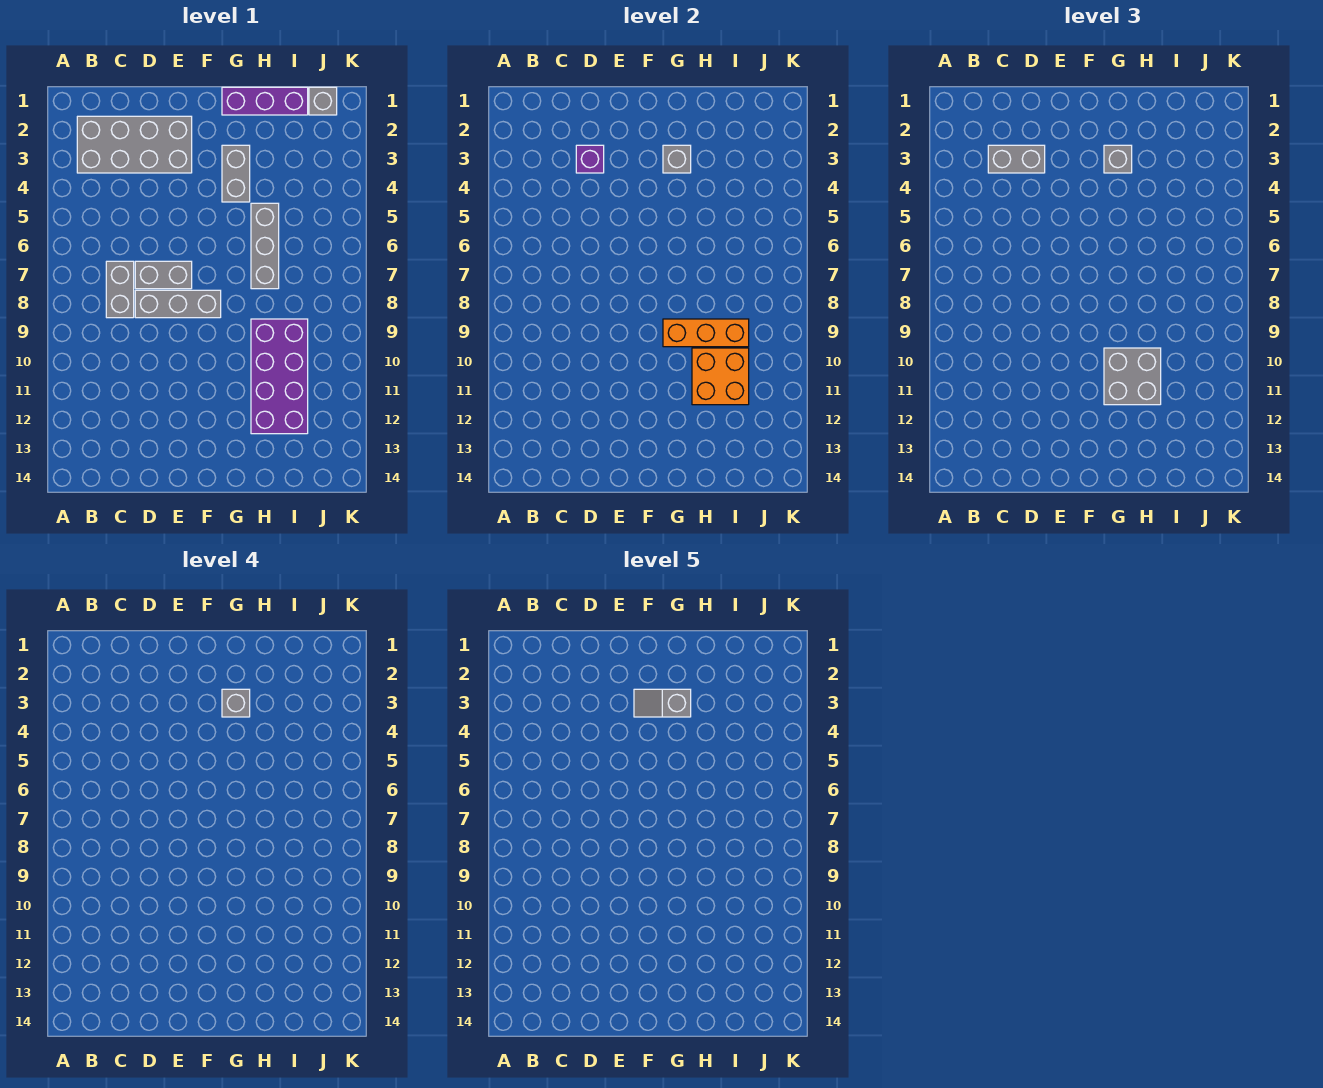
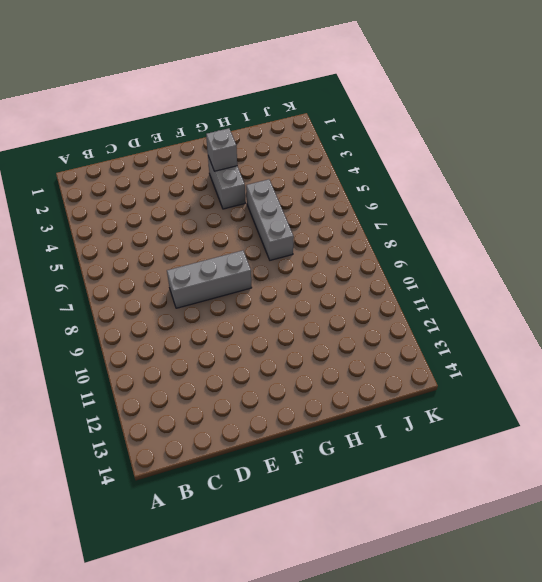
none -> grey 2x4 brick [77,116,192,173]
none -> grey 1x2 brick [106,261,134,318]
none -> grey 1x2 brick [135,261,192,289]

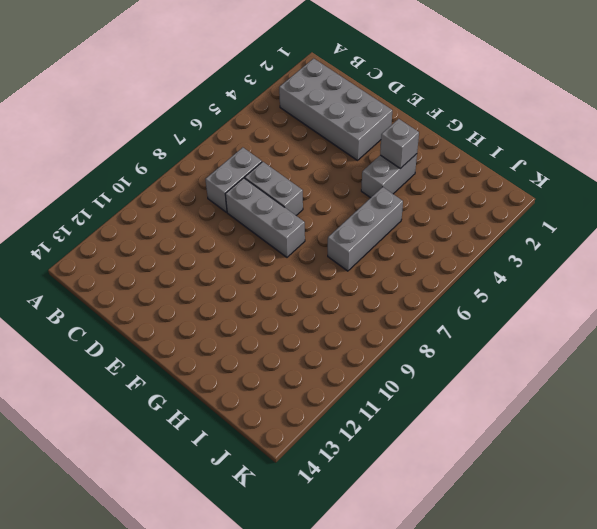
none -> purple 1x3 brick [222,87,308,115]
none -> purple 2x4 brick [251,319,308,434]
none -> grey 1x1 brick [309,87,337,115]

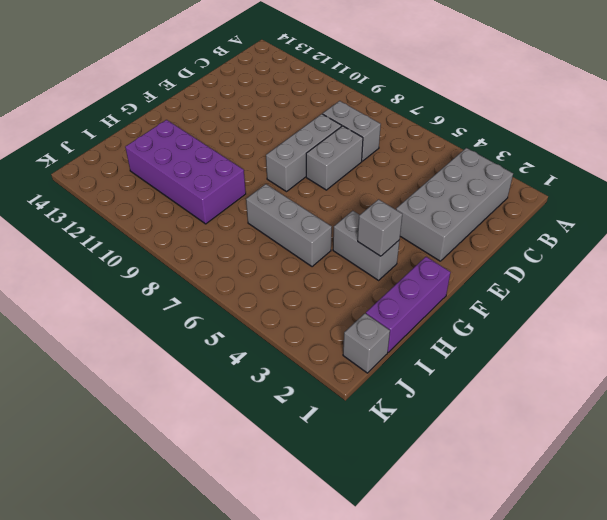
none -> purple 1x1 brick [576,145,604,173]
none -> orange 1x3 brick [663,319,749,347]
none -> orange 2x2 brick [692,348,749,405]

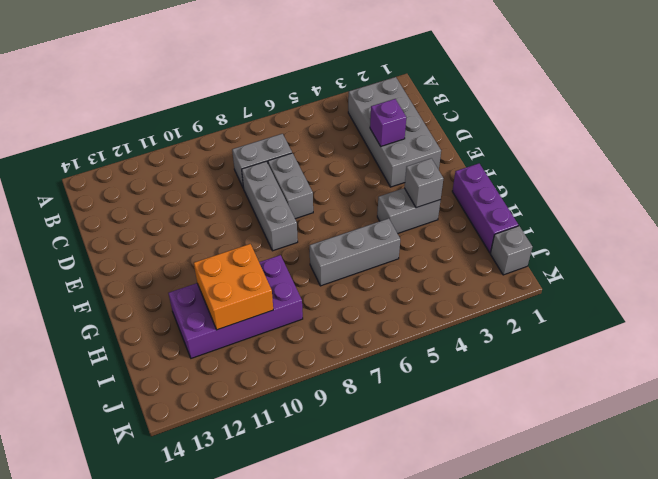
none -> orange 1x3 brick [663,319,749,347]
none -> grey 1x2 brick [988,145,1045,173]
none -> grey 1x1 brick [1104,145,1132,173]

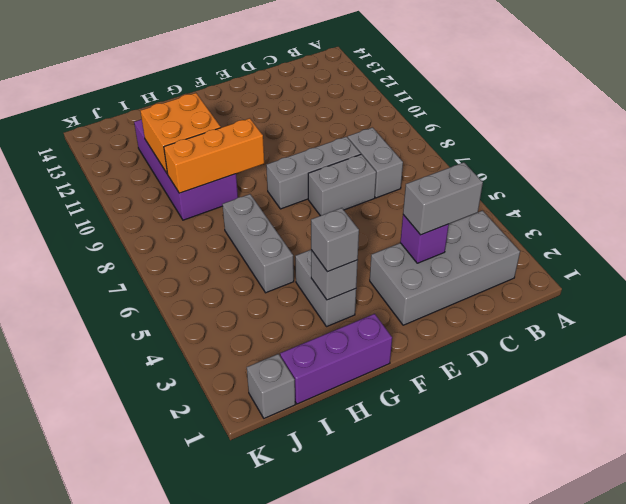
none -> grey 2x2 brick [1104,348,1161,405]
none -> grey 1x1 brick [222,689,250,717]
none -> grey 1x2 slope [634,689,691,717]

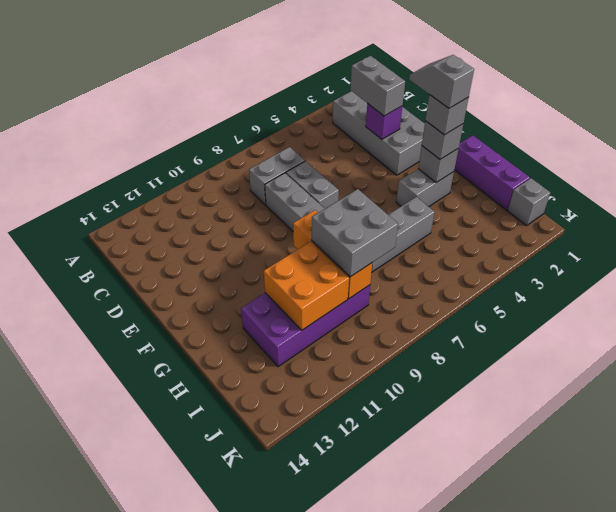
grey 2x2 brick [312,189,398,277] -> grey 2x2 brick moved to [1104,348,1161,405]

